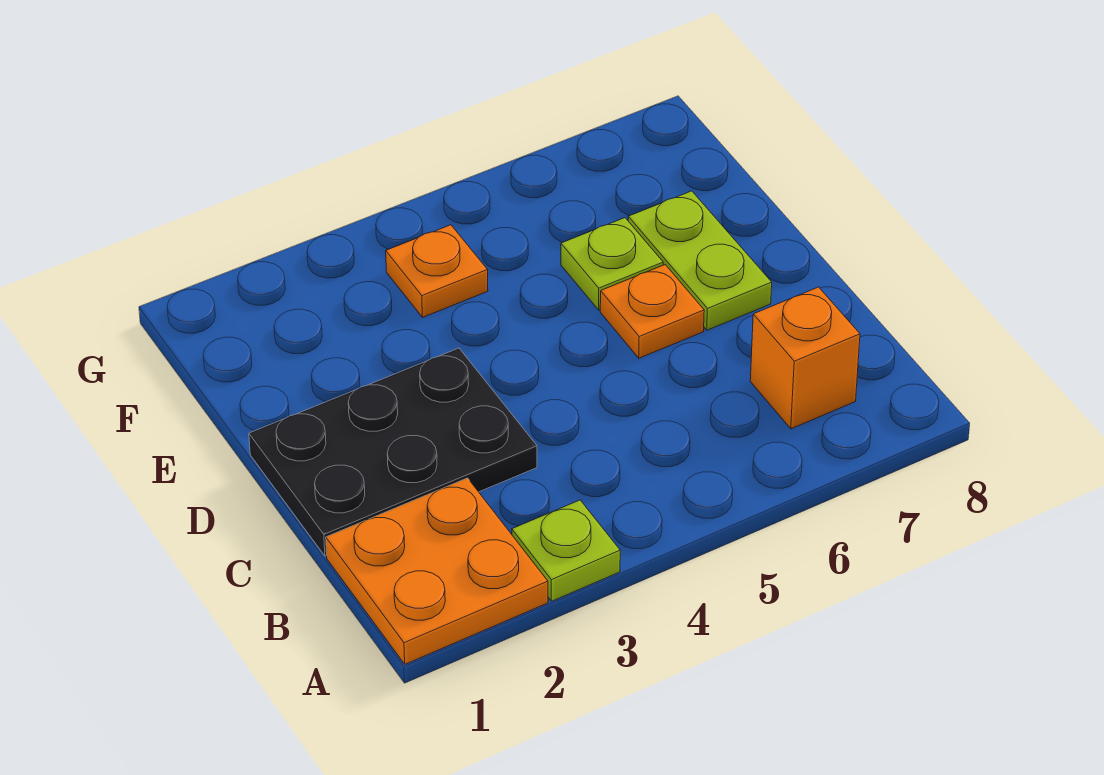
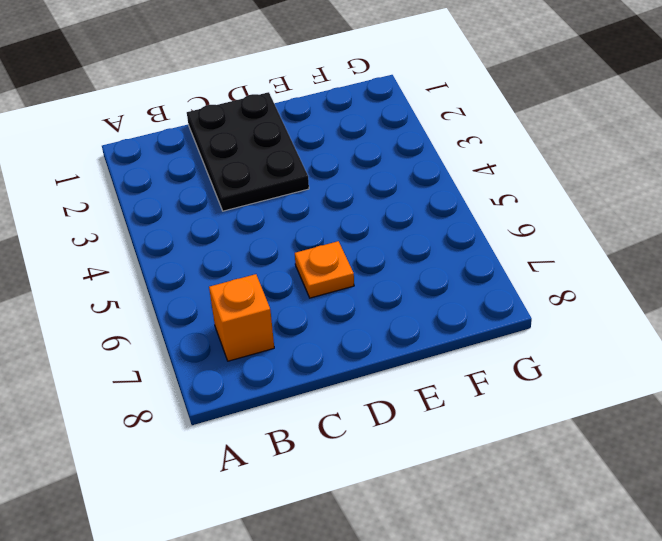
none -> orange 2x2 plate [326,478,548,664]
none -> lime 1x1 plate [512,500,620,601]

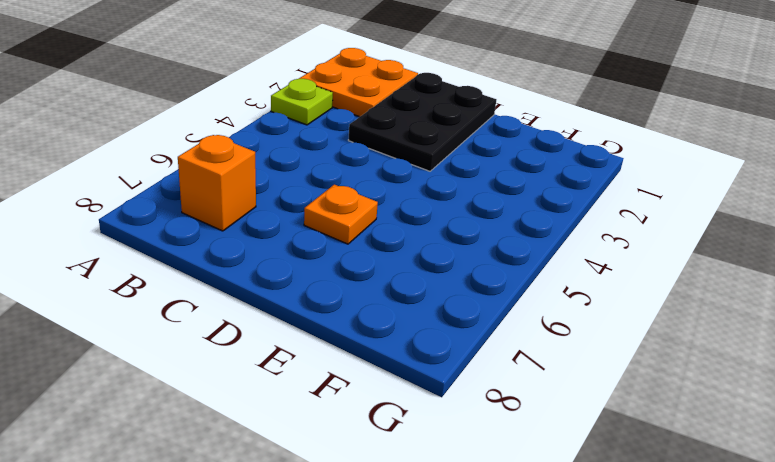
none -> lime 1x2 plate [628,191,772,330]
none -> lime 1x1 plate [561,218,663,310]

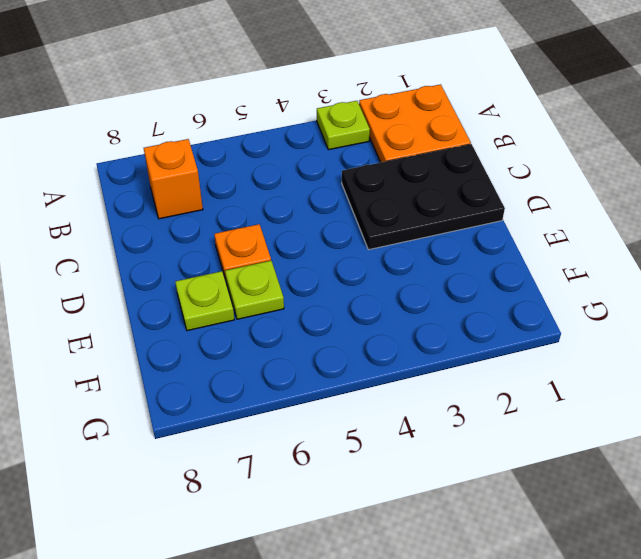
lime 1x1 plate [175,271,234,331] -> lime 1x2 plate [628,191,772,330]
none -> orange 1x1 plate [386,225,488,317]

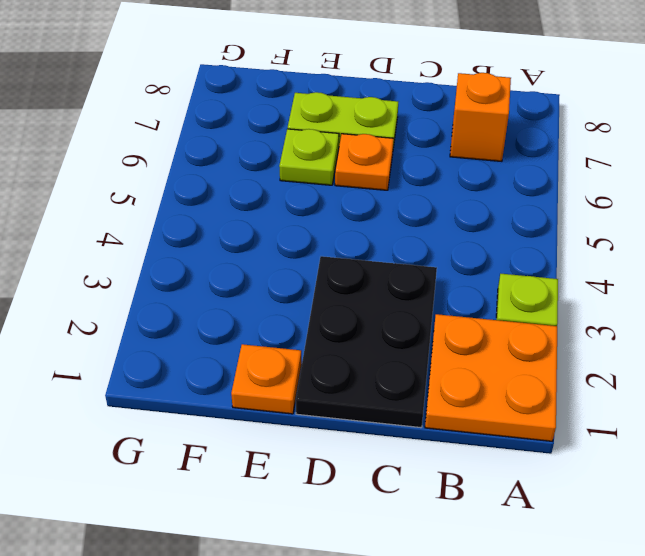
orange 1x1 plate [231,344,301,414] -> orange 1x1 plate moved to [386,225,488,317]

